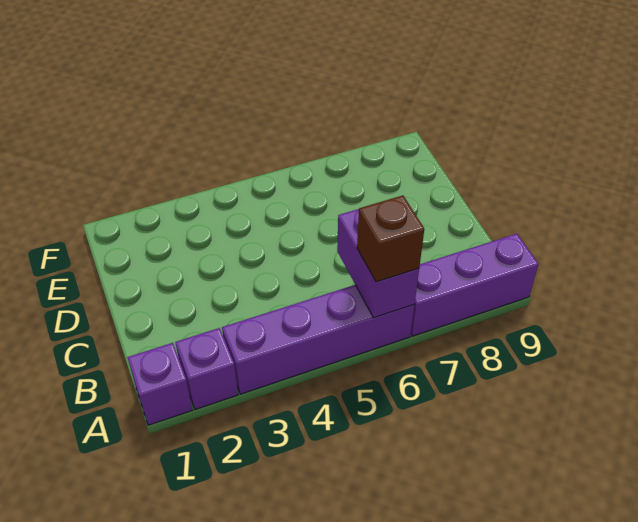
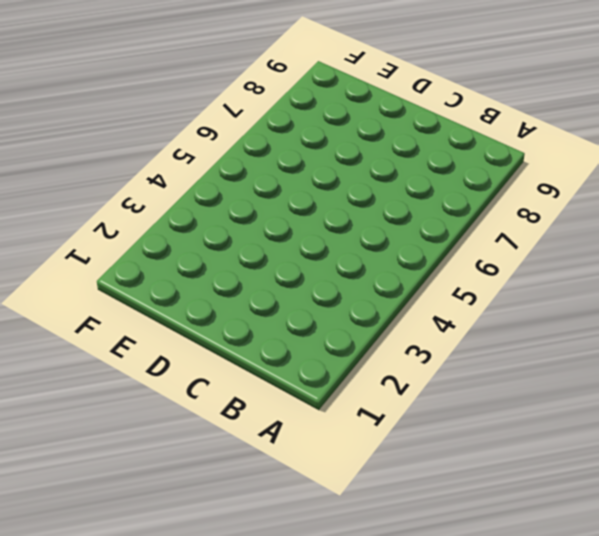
none -> purple 1x1 brick [127,343,192,425]
none -> purple 1x1 brick [175,328,238,409]

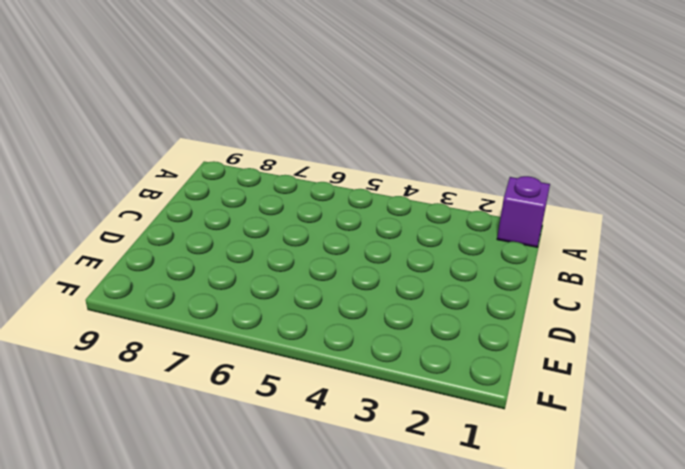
none -> purple 1x1 brick [175,328,238,409]
none -> purple 1x4 brick [222,285,414,394]

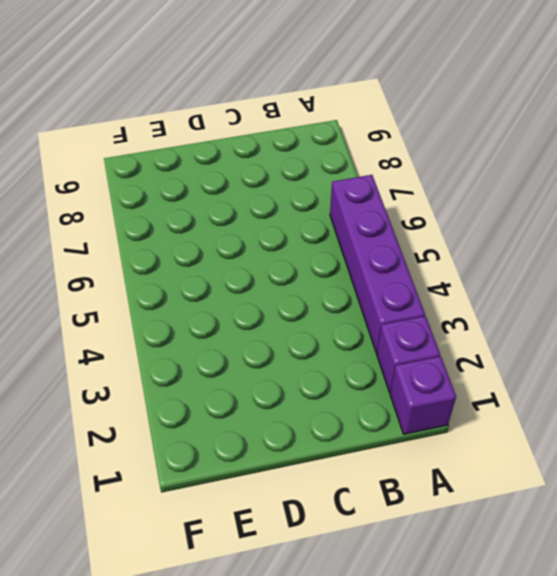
none -> purple 1x3 brick [411,234,538,336]
none -> purple 1x2 brick [337,209,419,318]

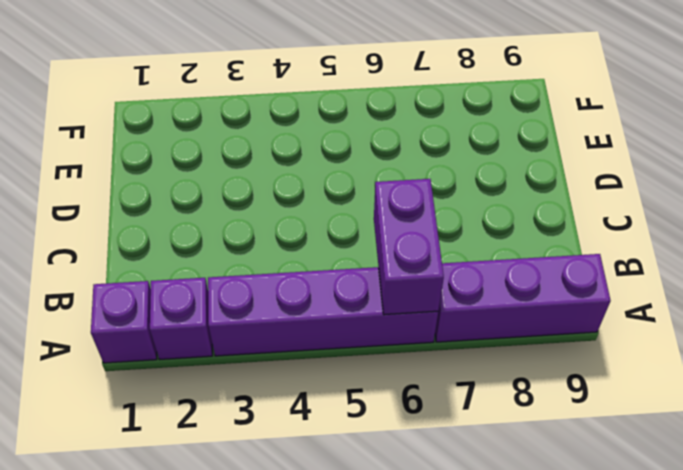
none -> brown 1x1 brick [357,195,424,282]

